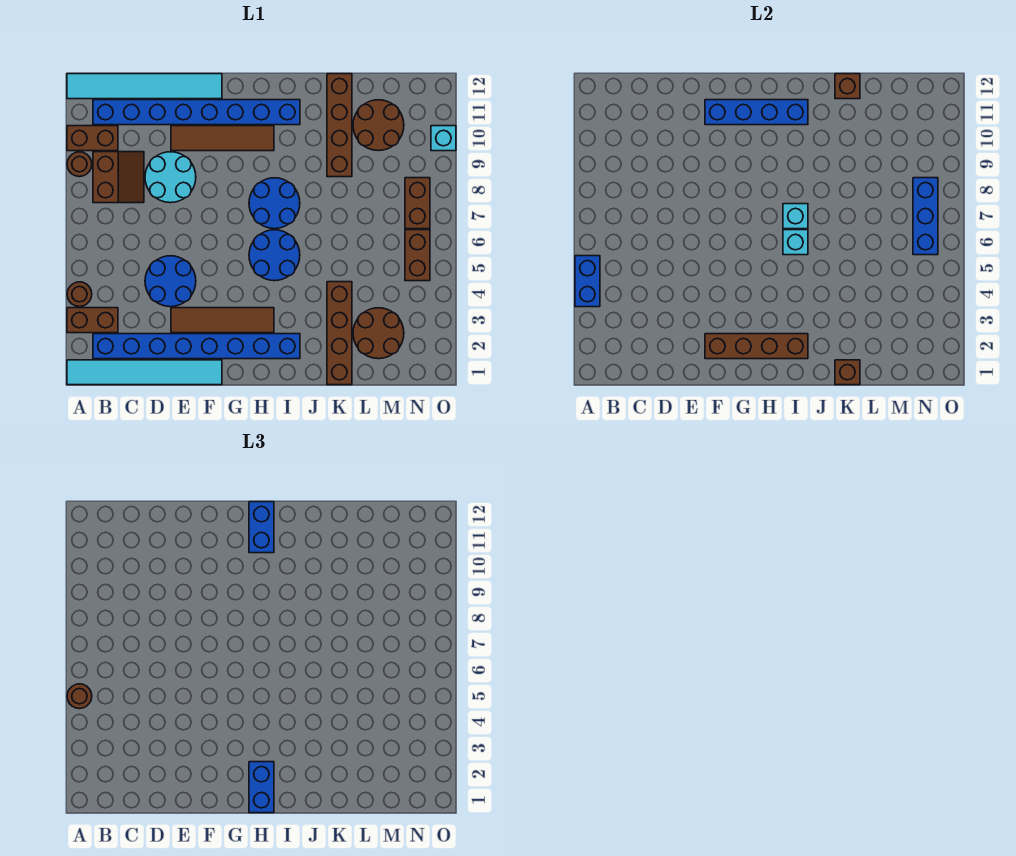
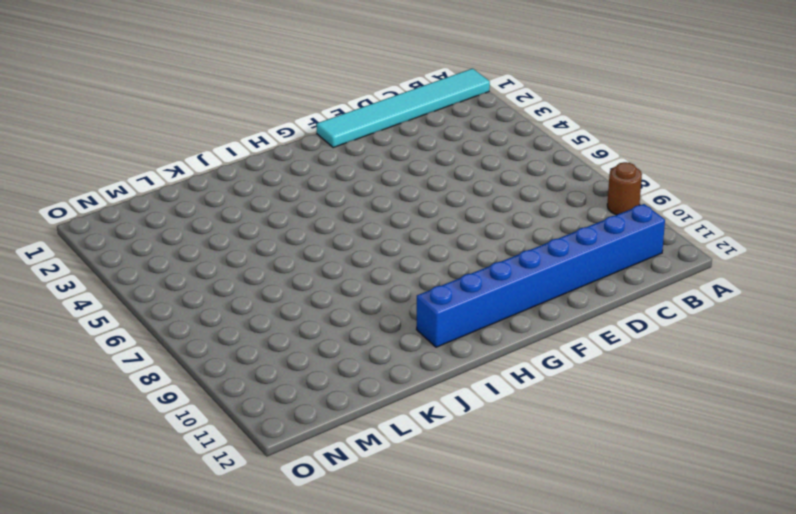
none -> brown 1x2 brick [67,308,118,333]
none -> brown 1x1 round brick [67,282,92,307]
none -> brown 1x2 brick [67,126,118,151]
none -> cyan 1x6 tile [67,74,222,99]

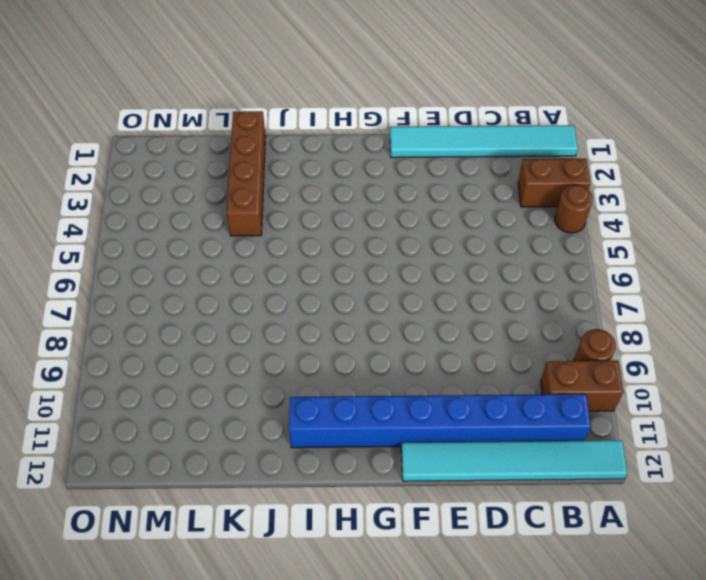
none -> blue 1x8 brick [93,334,300,359]
none -> brown 2x2 slope [93,152,144,203]
none -> blue 2x2 round brick [145,256,196,307]
none -> cyan 2x2 round brick [145,152,196,203]

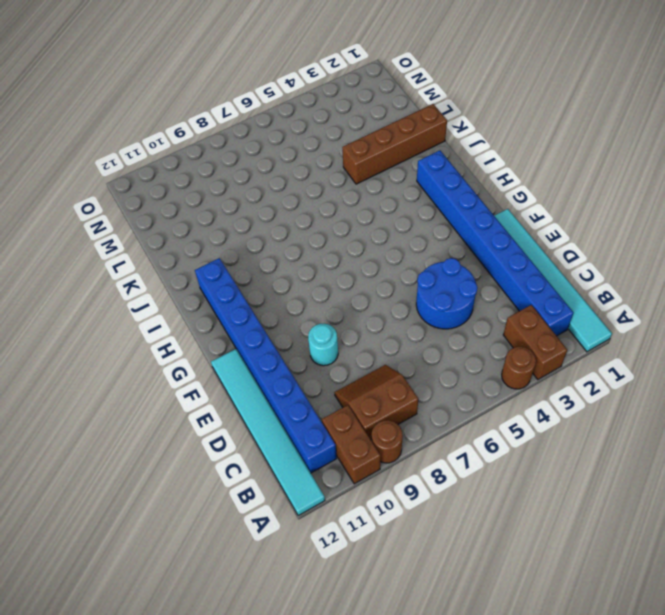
cyan 1x1 round brick [308,324,338,366] -> cyan 2x2 round brick [145,152,196,203]
none -> brown 1x4 tile [171,308,274,333]
none -> brown 1x4 tile [171,126,274,151]
none -> blue 2x2 round brick [249,230,300,281]
none -> blue 2x2 round brick [249,178,300,229]

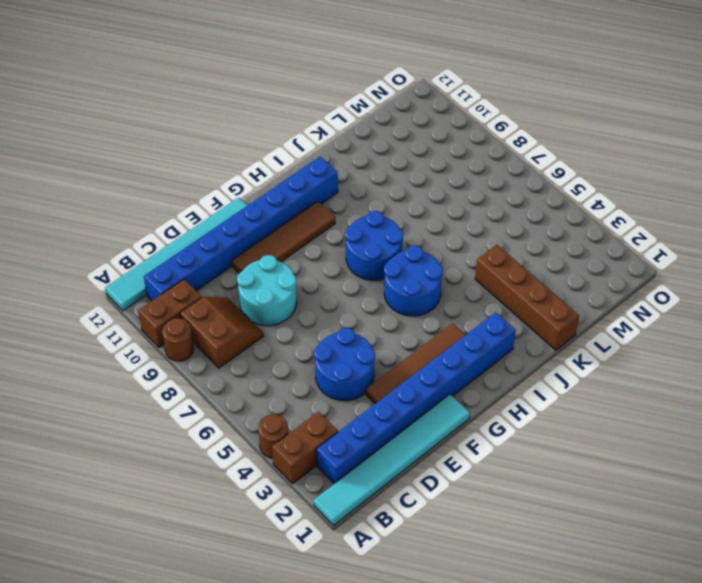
none -> brown 1x4 brick [327,74,352,177]
none -> brown 2x2 round brick [353,308,404,359]
none -> brown 2x2 round brick [353,100,404,151]
none -> brown 1x2 brick [405,230,430,281]

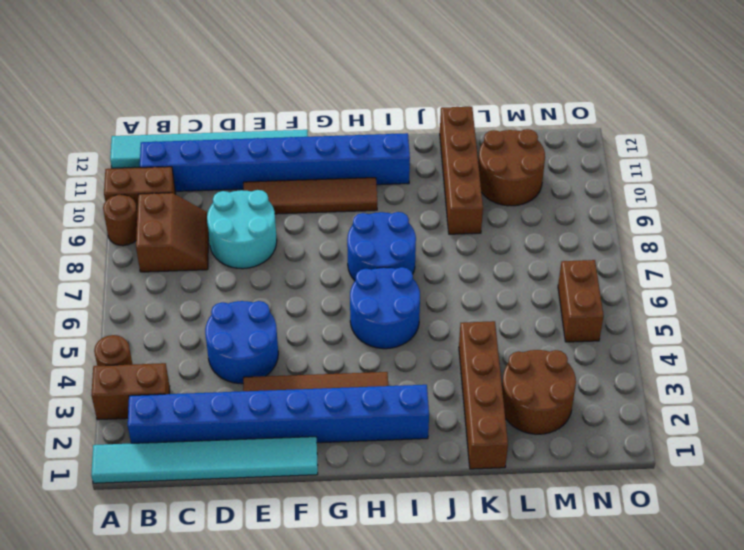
none -> brown 1x2 brick [405,178,430,229]
none -> cyan 1x1 brick [431,126,456,151]
none -> blue 1x2 brick [575,256,600,307]
none -> brown 1x4 brick [705,334,808,359]

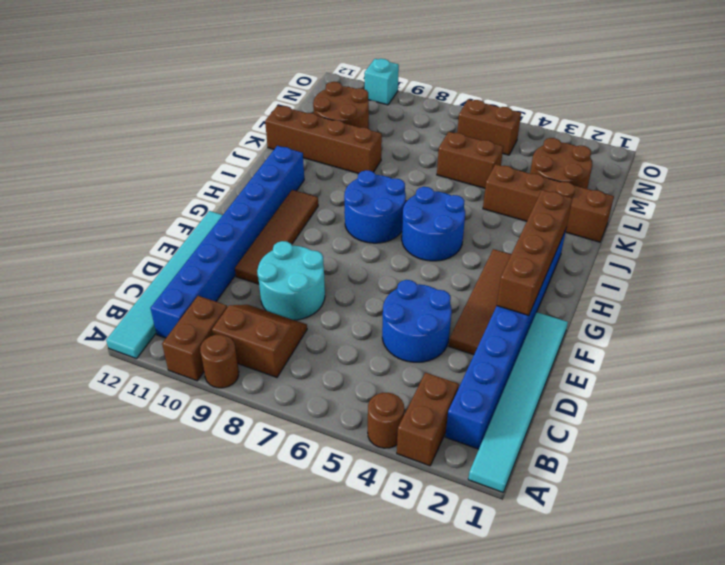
brown 1x2 brick [437,132,503,188] -> brown 1x2 brick moved to [405,178,430,229]
none -> blue 1x2 brick [575,256,600,307]
none -> blue 1x4 brick [705,100,808,125]
none -> cyan 1x1 brick [783,230,808,255]
none -> cyan 1x1 brick [783,204,808,229]

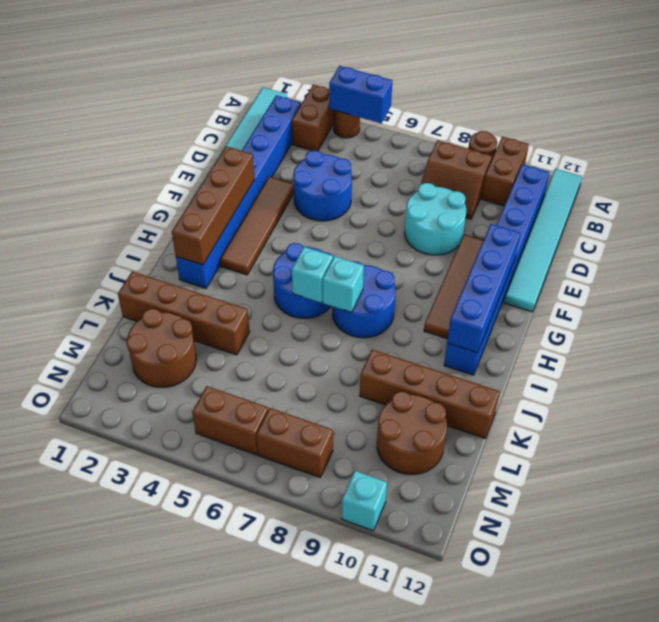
none -> brown 1x1 brick [835,360,860,385]
none -> brown 1x1 brick [835,74,860,99]
none -> blue 1x3 brick [913,178,938,255]
none -> brown 1x1 round brick [67,684,92,709]

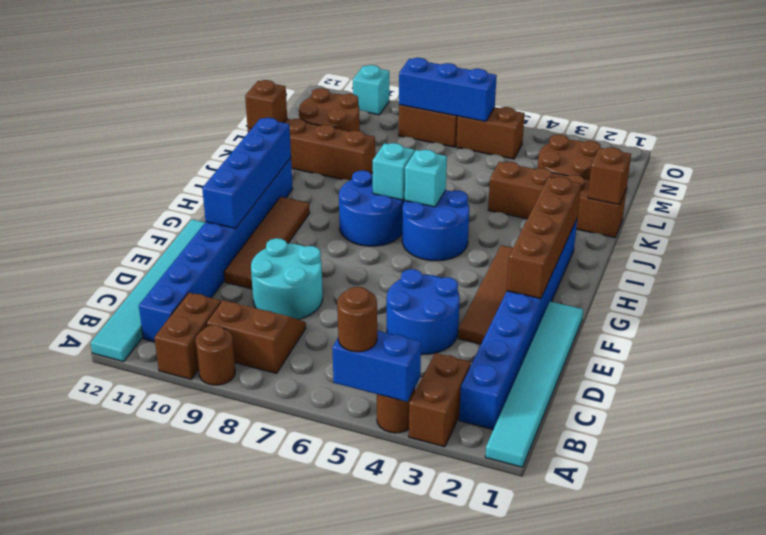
none -> blue 1x2 brick [249,762,274,813]
none -> blue 1x2 brick [249,502,274,553]

